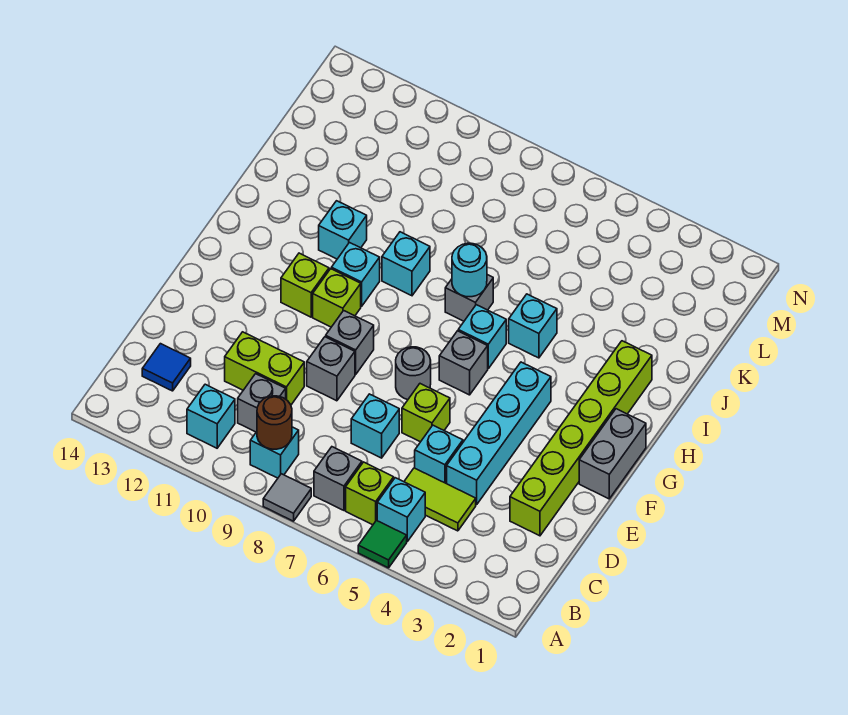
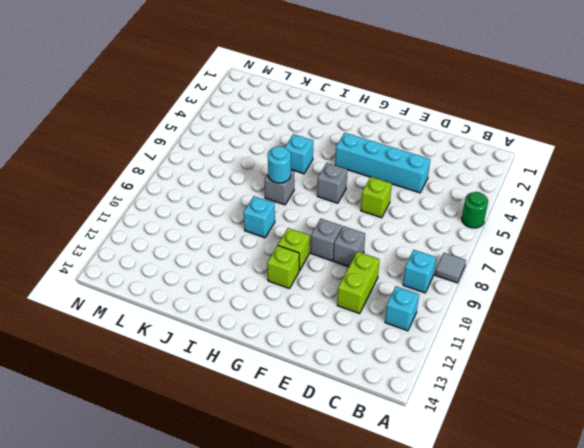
green 1x1 round brick [462,192,488,228] -> green 1x1 tile [358,521,407,568]
none -> cyan 1x1 brick [377,478,425,541]
none -> lime 1x1 brick [346,462,394,525]
none -> grey 1x1 brick [314,447,362,510]
none -> lime 1x2 tile [404,468,476,531]

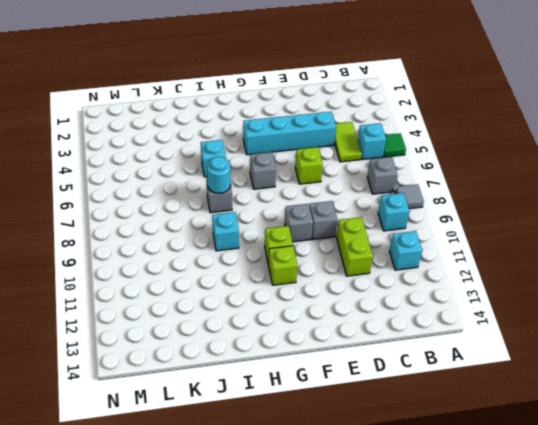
none -> lime 1x1 brick [346,462,394,525]
none -> grey 1x1 brick [238,374,286,432]
none -> blue 1x1 tile [142,344,191,391]
none -> lime 1x6 brick [510,341,652,536]

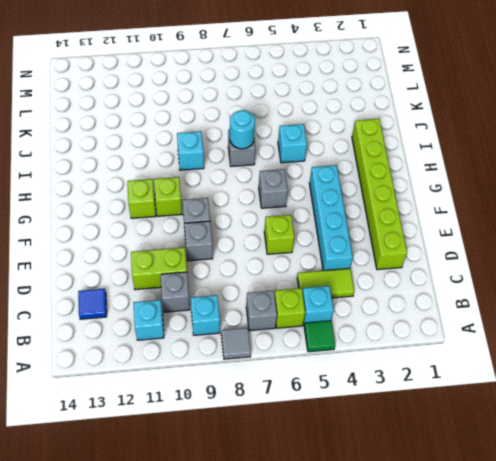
none -> cyan 1x1 brick [415,425,463,484]
none -> cyan 1x1 brick [351,394,399,458]
none -> grey 1x2 brick [579,409,646,499]
none -> grey 1x1 round brick [396,347,431,400]

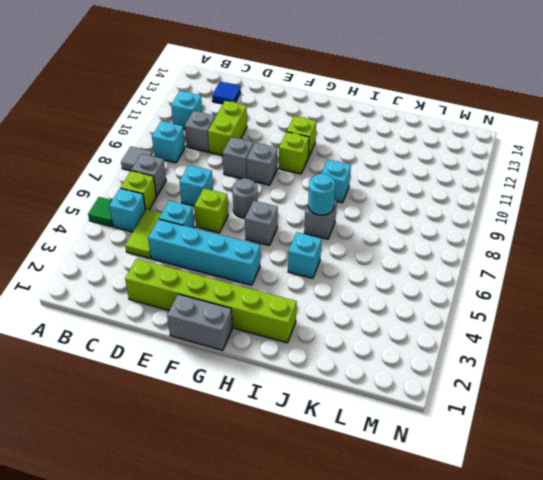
none -> cyan 1x1 brick [458,305,506,368]
none -> cyan 1x1 brick [331,243,380,306]
none -> cyan 1x1 brick [319,201,367,259]
none -> brown 1x1 round brick [257,396,292,449]

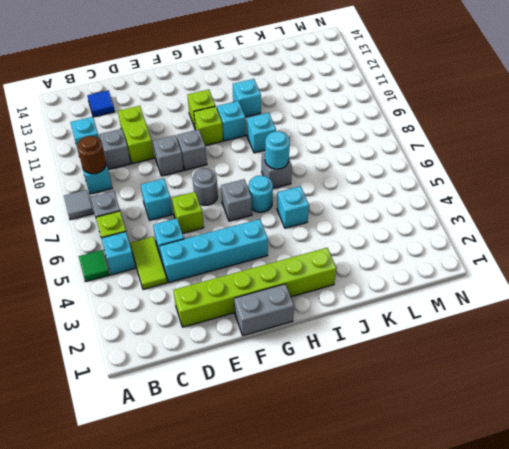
cyan 1x1 round brick [249,176,273,212] -> cyan 1x1 brick [458,305,506,368]

